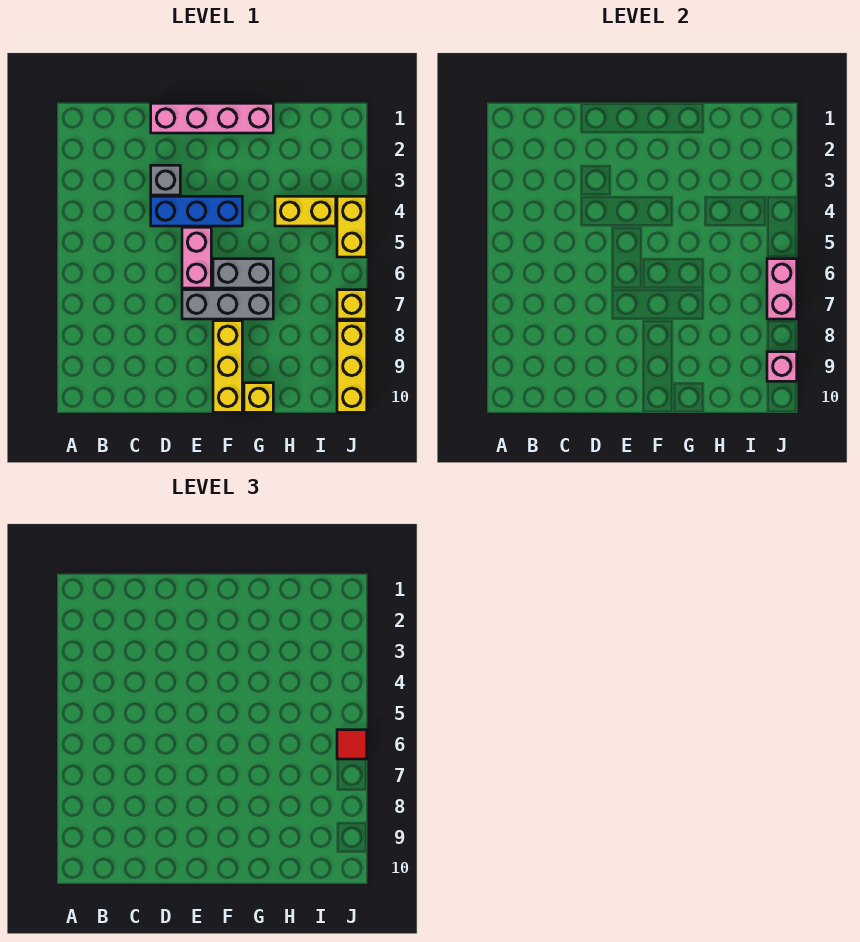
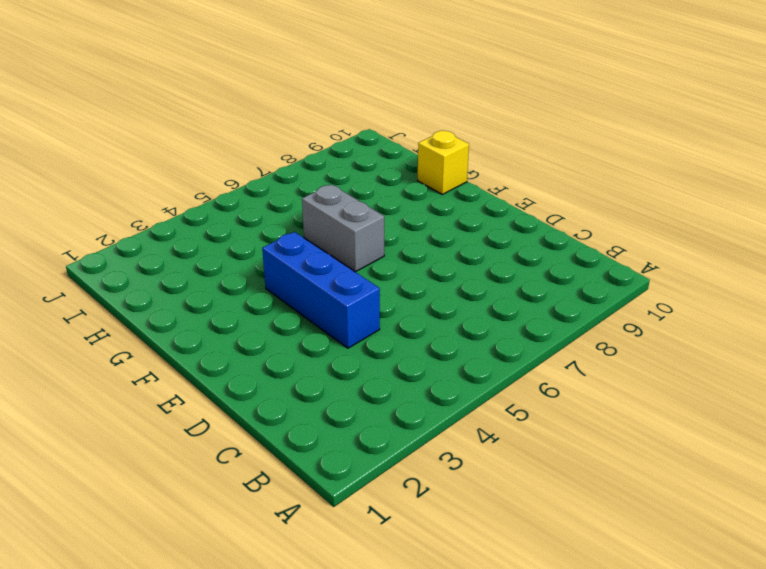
none -> pink 1x4 brick [151,103,273,133]
none -> grey 1x1 brick [151,165,180,195]
none -> pink 1x2 brick [182,227,211,288]

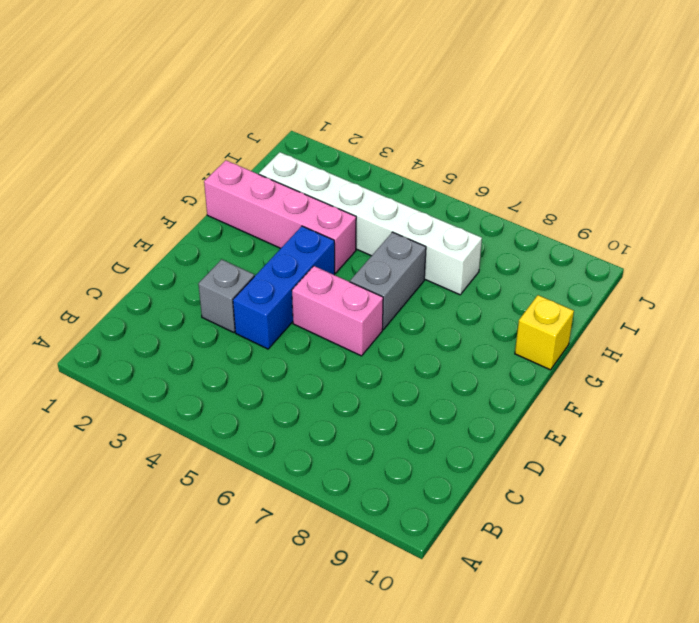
pink 1x4 brick [204,160,356,273] -> pink 1x4 brick turned to [151,103,273,133]
white 1x6 brick [259,152,482,295] -> yellow 1x2 brick [275,196,336,226]
none -> grey 1x3 brick [182,290,273,319]
none -> yellow 1x3 brick [213,321,242,412]
none -> yellow 1x2 brick [337,196,367,257]

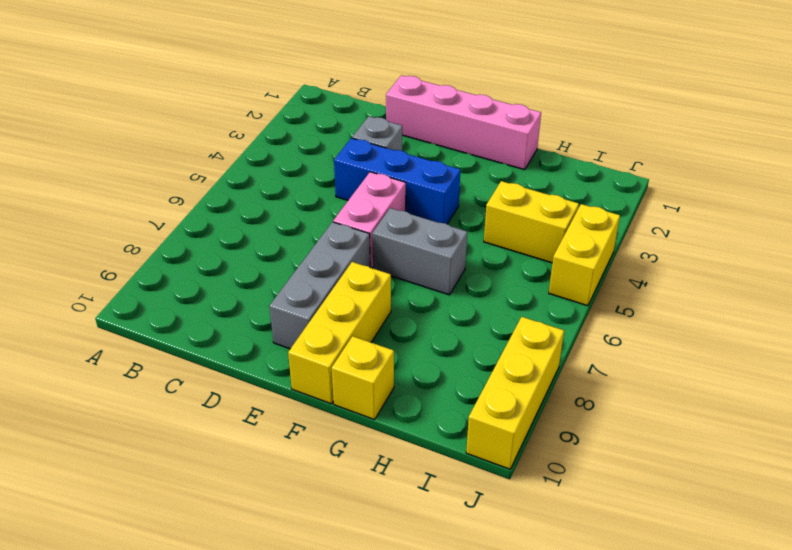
grey 1x3 brick [269,222,370,349] -> grey 1x3 brick turned to [182,290,273,319]
none -> yellow 1x1 brick [337,290,367,319]
none -> pink 1x2 brick [767,259,797,319]
none -> pink 1x1 brick [767,352,797,381]

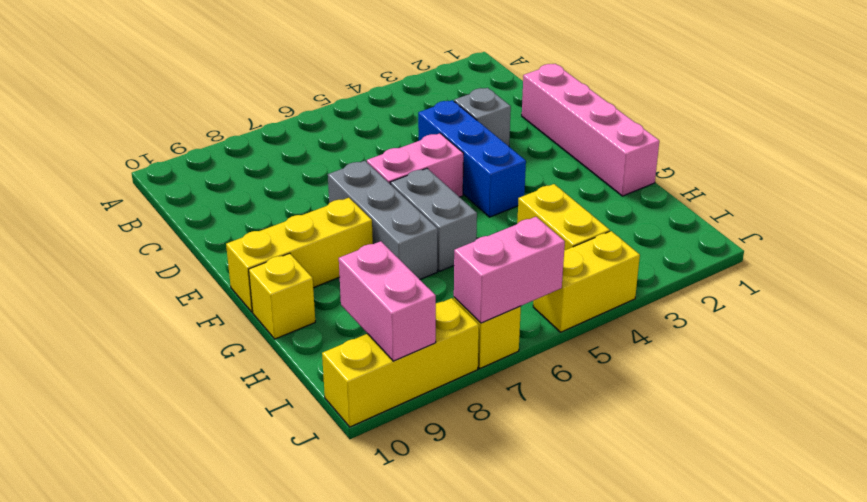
pink 1x2 brick [339,241,436,361] -> pink 1x1 brick [767,352,797,381]
none -> red 1x1 tile [337,730,367,759]

